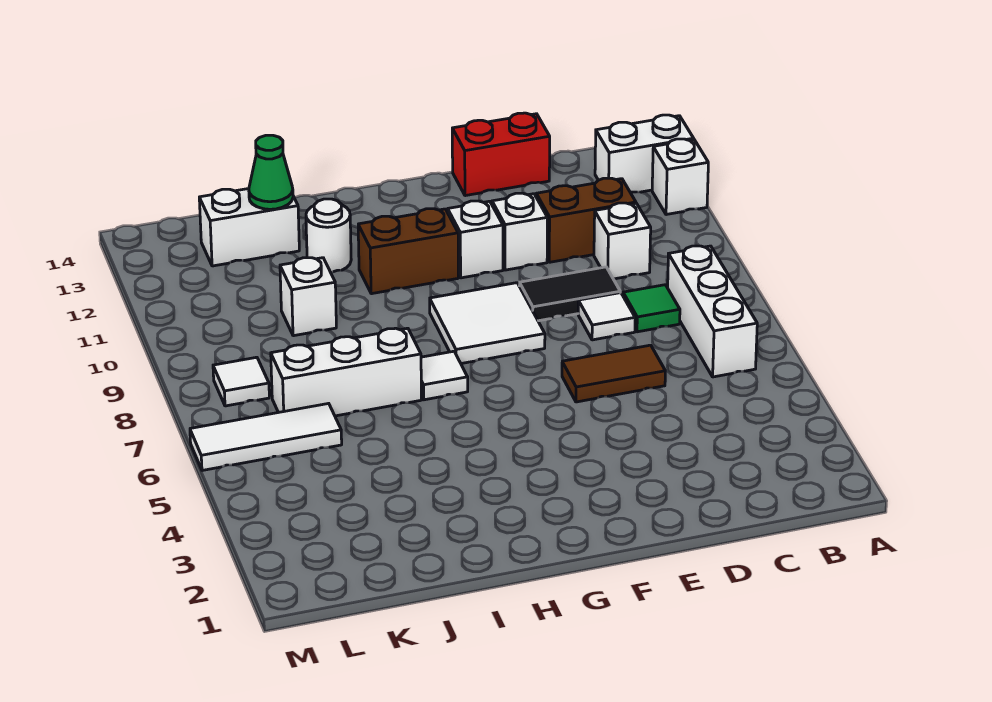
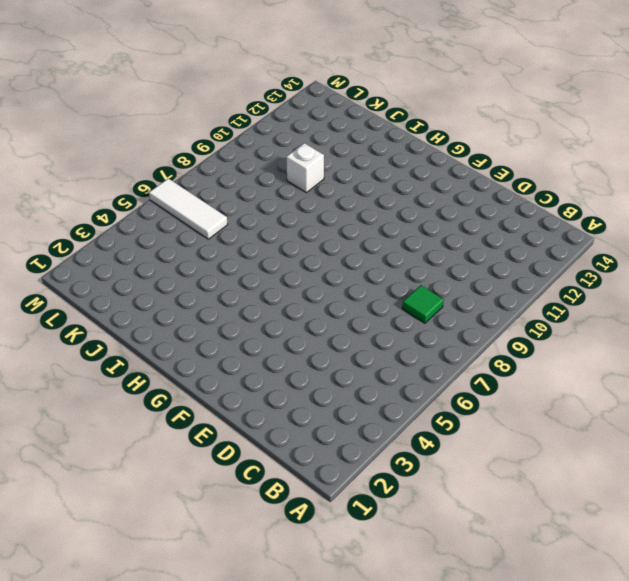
none -> white 1x1 brick [652,139,708,215]
none -> white 1x2 brick [595,115,694,193]
none -> white 1x3 brick [668,246,757,377]

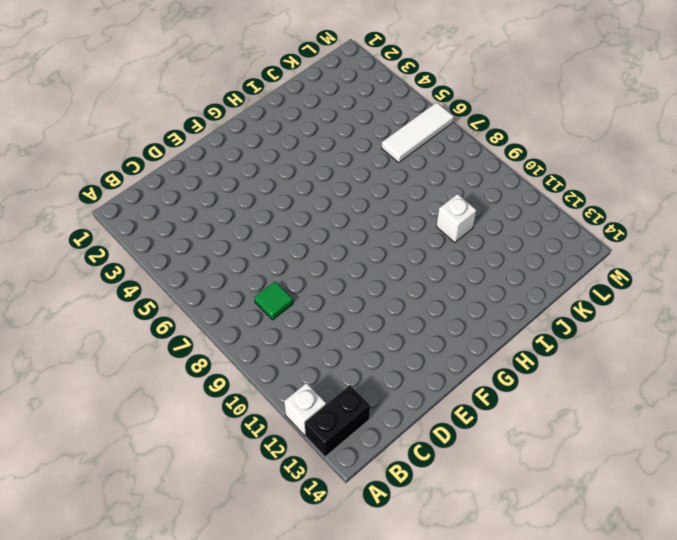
black 1x2 brick [305,385,370,457] -> white 1x2 brick [595,115,694,193]
none -> white 1x3 brick [668,246,757,377]
none -> white 1x1 brick [594,203,651,279]
none -> brown 1x2 brick [536,178,636,262]

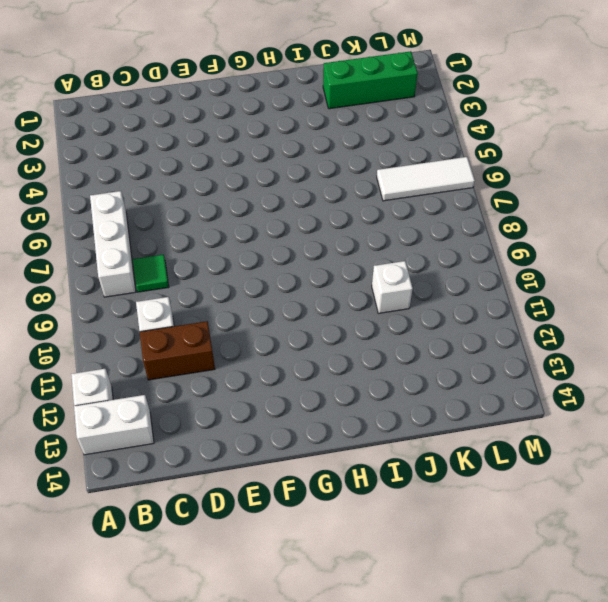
green 1x3 brick [323,51,418,109] -> none
none -> brown 1x2 tile [562,345,665,402]
none -> white 1x1 tile [578,293,635,340]
none -> black 1x2 tile [519,267,620,321]

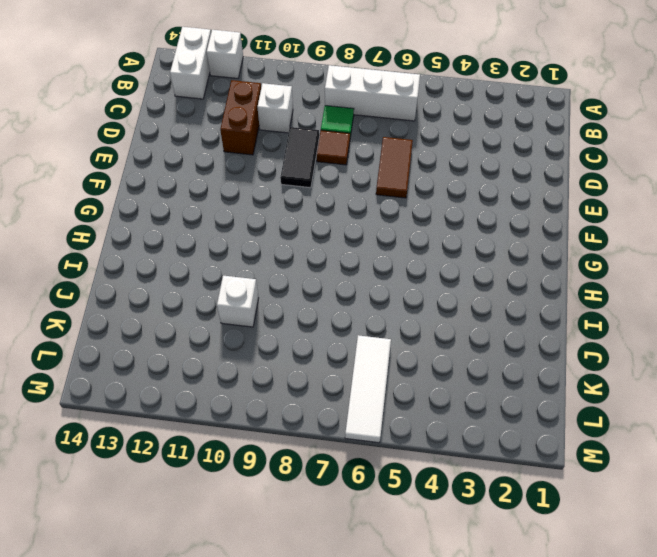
brown 1x1 tile [317,130,350,165] -> white 1x1 tile [578,293,635,340]
none -> red 1x2 brick [452,113,550,196]
none -> white 1x1 brick [492,193,547,270]
none -> white 2x2 tile [430,283,545,364]

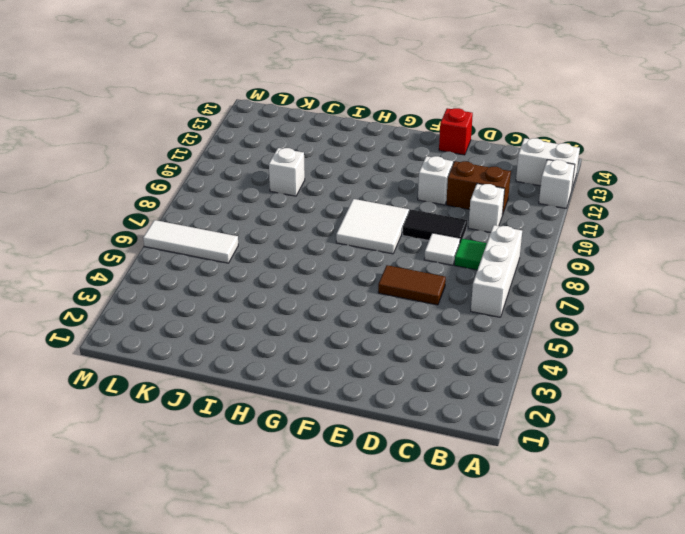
red 1x1 brick [439,108,473,155] -> red 1x2 brick [452,113,550,196]
none -> white 1x1 brick [448,201,503,278]
none -> brown 1x2 brick [358,209,458,294]
none -> white 1x1 tile [421,351,468,400]

